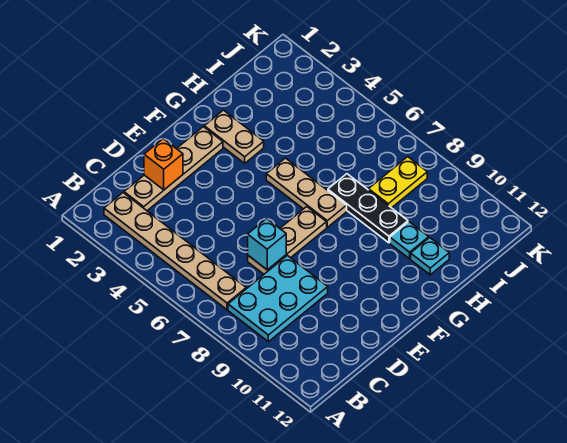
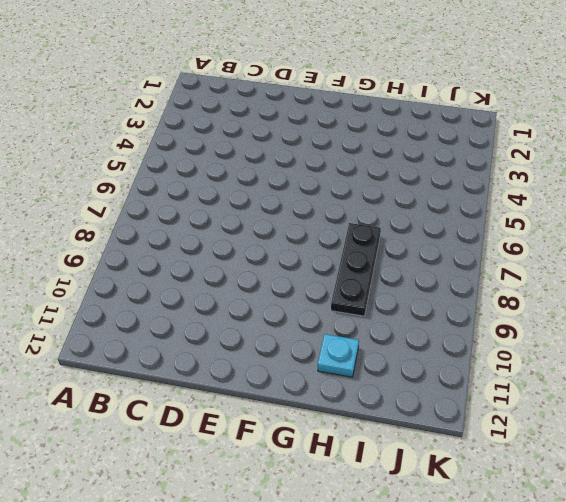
none -> tan 1x6 plate [104,193,246,310]
none -> cyan 2x3 plate [228,255,328,342]
none -> tan 1x4 plate [124,127,223,211]

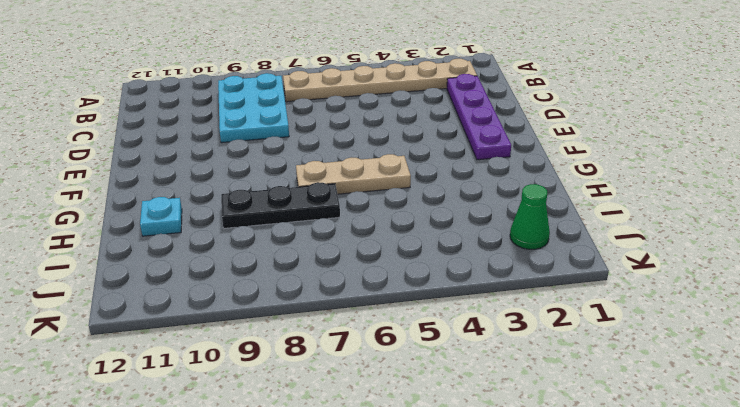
purple 1x4 plate [447,74,511,160] -> tan 1x4 plate [124,127,223,211]
green 1x1 cone [510,184,550,249] -> none
none -> tan 1x3 plate [248,207,327,274]
none -> tan 1x2 plate [204,110,264,163]
none -> cyan 1x1 plate [390,222,429,259]

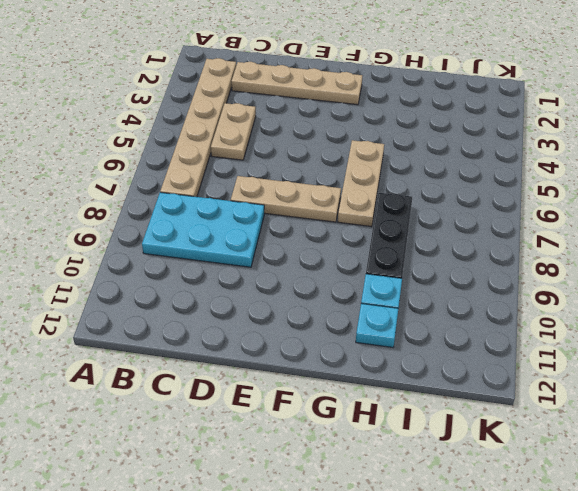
tan 1x2 plate [211,103,256,160] -> tan 1x2 plate moved to [204,110,264,163]
none -> yellow 1x2 plate [369,157,427,208]
none -> orange 1x1 brick [144,139,183,190]
none -> cyan 1x1 brick [248,219,286,270]

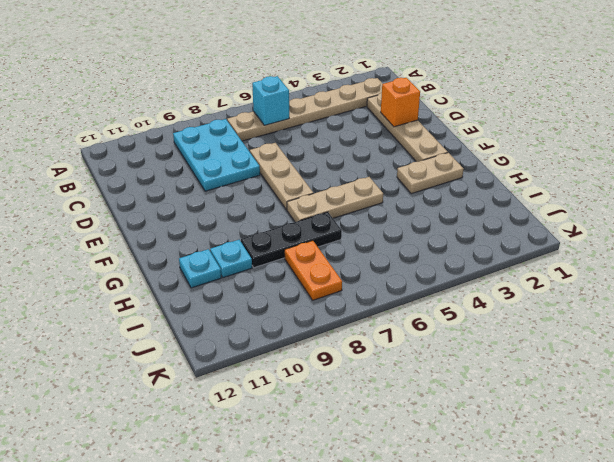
cyan 1x1 brick [252,76,289,125] -> cyan 1x1 brick moved to [248,219,286,270]
orange 1x2 plate [285,241,342,300] -> yellow 1x2 plate [369,157,427,208]

